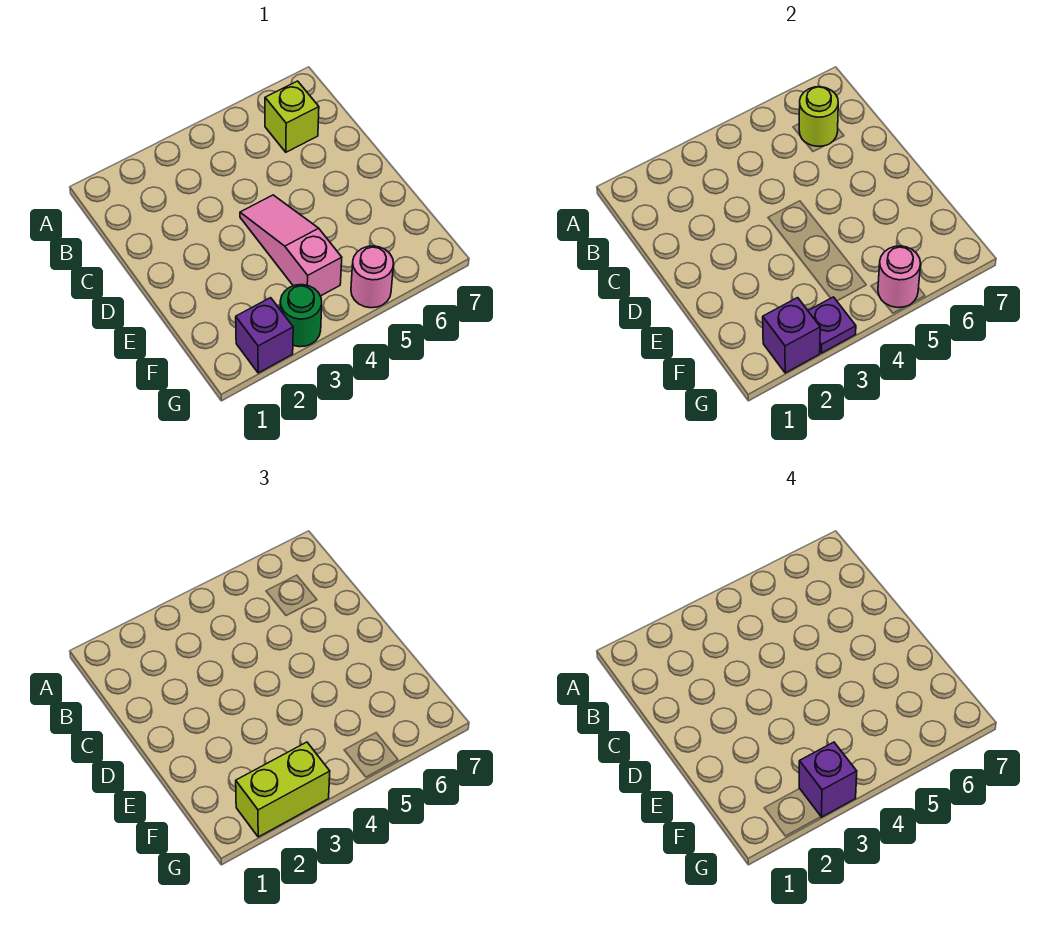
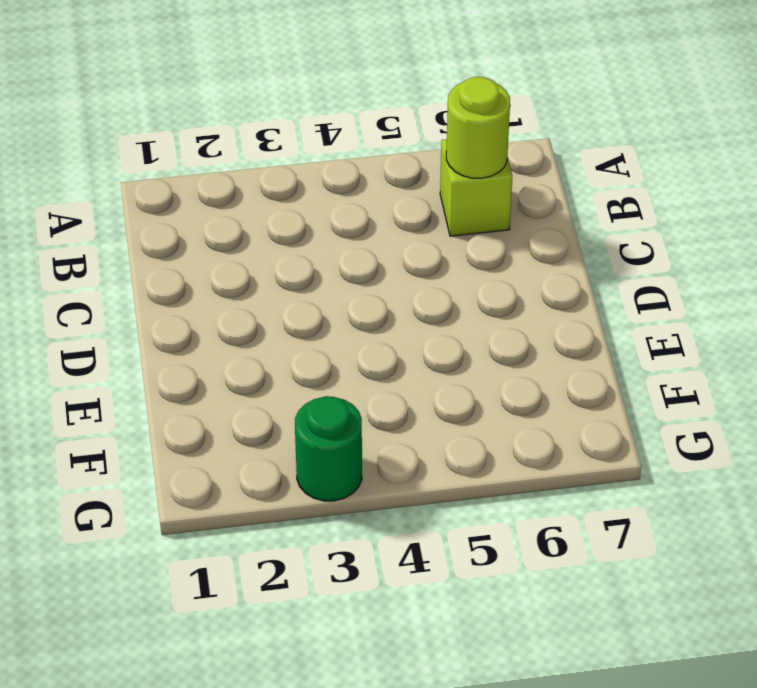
none -> pink 1x3 slope [240,195,342,296]
none -> purple 1x1 brick [236,298,293,373]

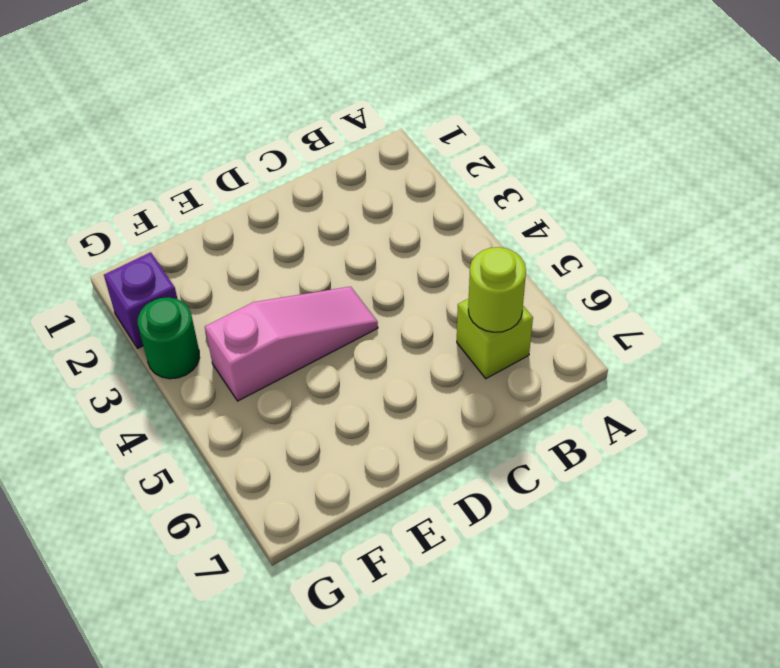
none -> pink 1x1 round brick [351,246,394,308]
none -> purple 1x1 brick [763,298,820,373]

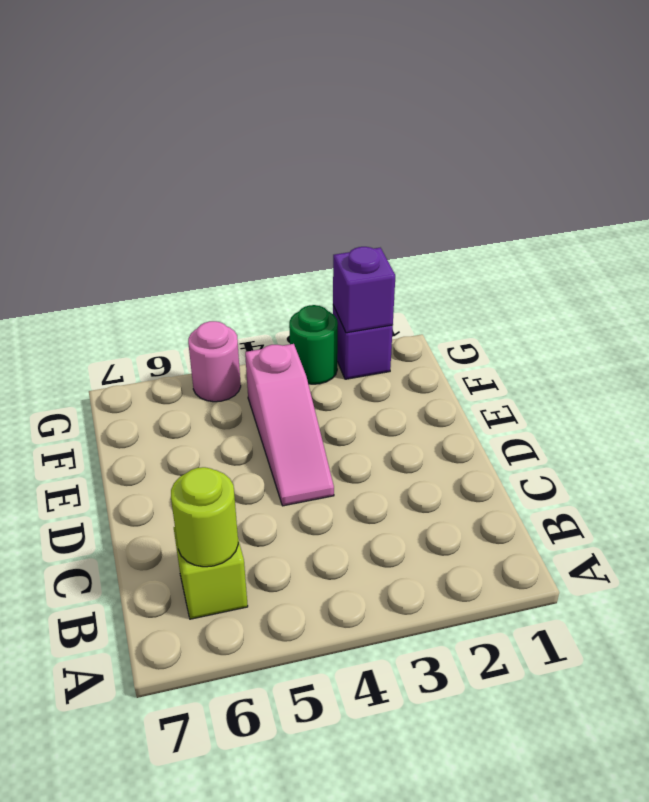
none -> purple 1x1 plate [808,297,856,353]
none -> pink 1x1 round brick [878,246,921,308]

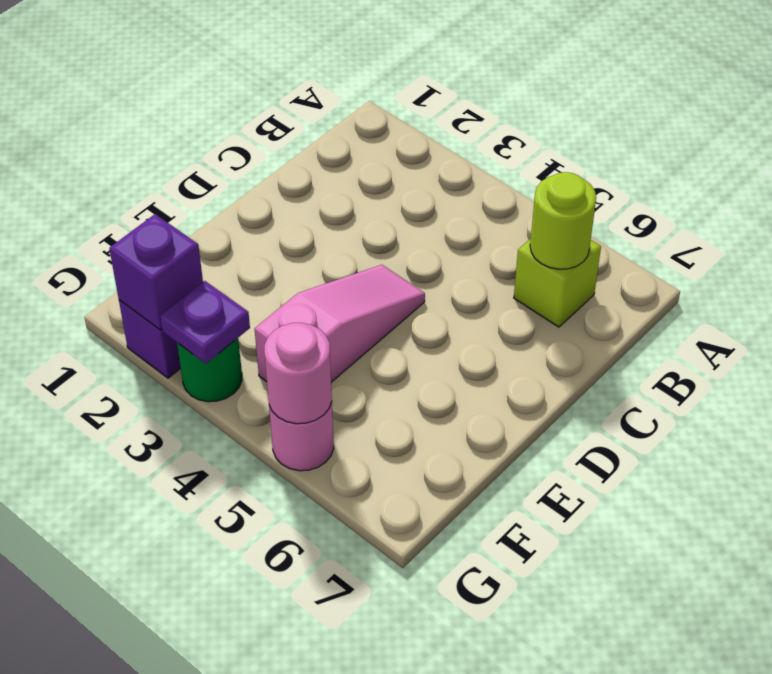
none -> lime 1x2 brick [236,742,330,837]
none -> purple 1x1 brick [799,742,857,817]

